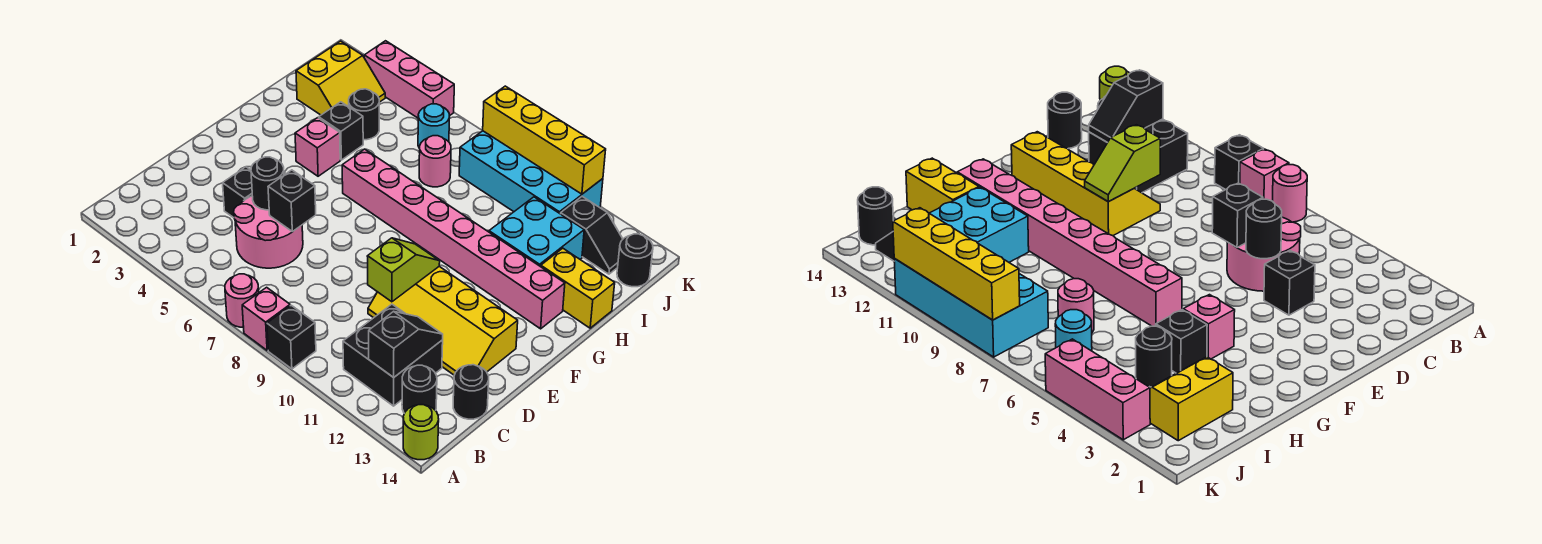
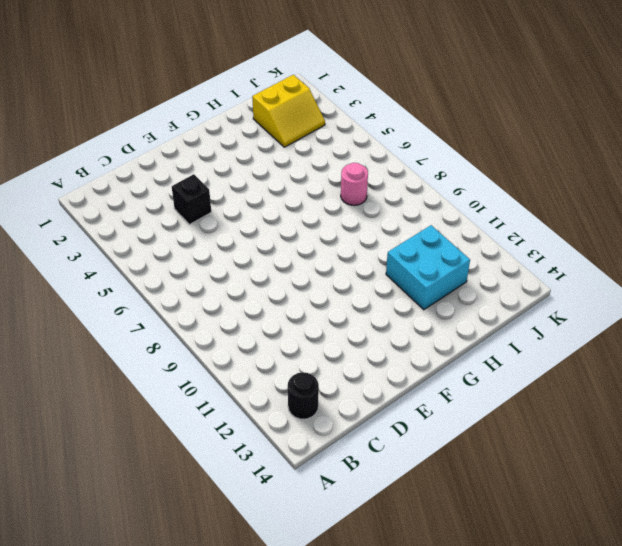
none -> pink 1x1 round brick [225,274,259,327]
none -> pink 1x1 brick [242,287,290,350]
none -> black 1x1 brick [267,305,316,369]

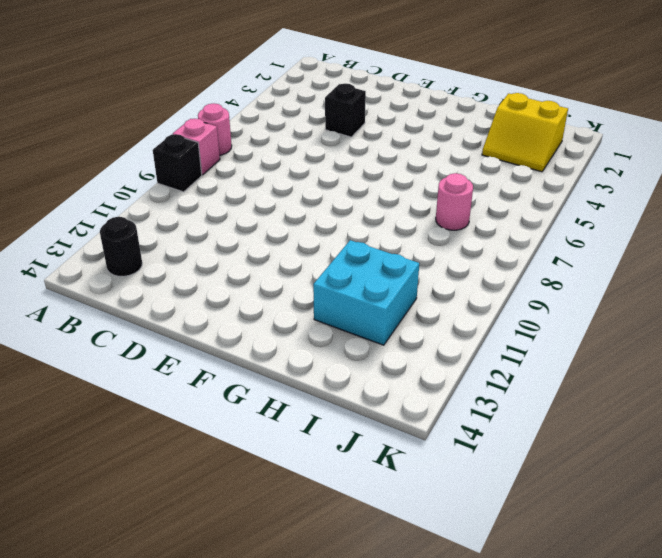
none -> lime 1x1 round brick [403,405,439,460]
none -> black 2x2 brick [343,304,443,406]
none -> pink 2x2 round brick [234,196,303,268]

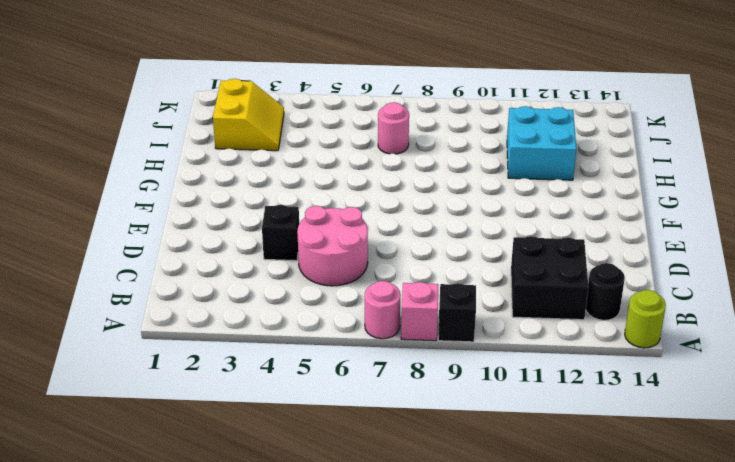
none -> black 1x1 round brick [453,365,489,419]
none -> yellow 2x4 slope [368,266,518,375]
none -> pink 1x1 brick [295,118,340,176]

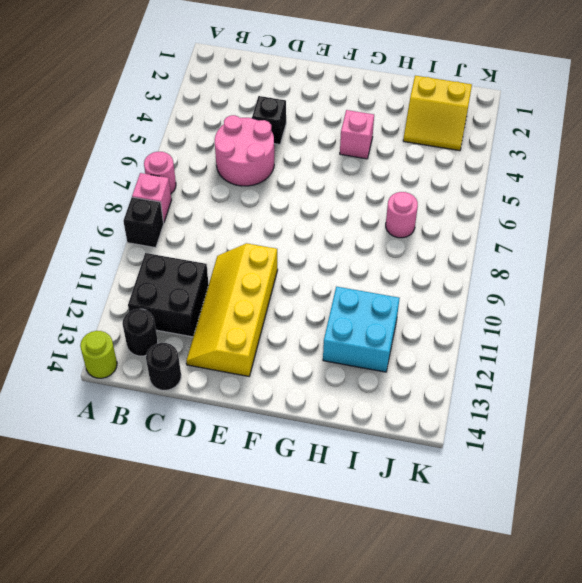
none -> pink 1x8 brick [342,149,565,329]
none -> black 1x1 brick [319,102,363,160]
none -> yellow 1x2 brick [541,248,615,328]

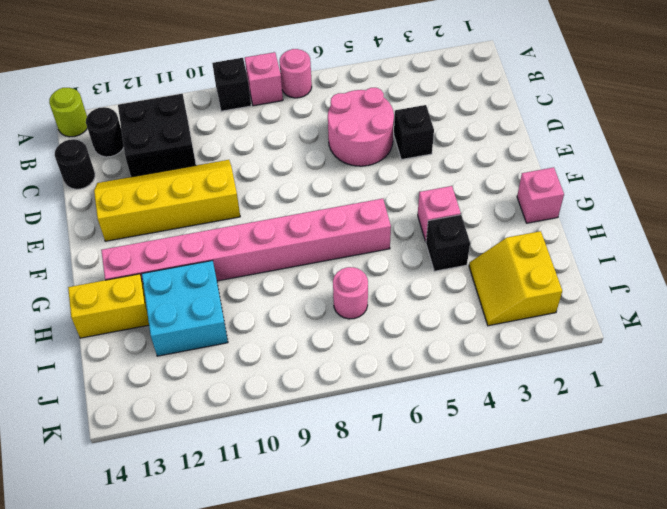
pink 1x1 brick [517,167,564,223] -> none
none -> black 1x1 round brick [349,89,379,140]
none -> cyan 1x1 round brick [418,104,450,148]
none -> cyan 2x4 brick [459,131,603,214]

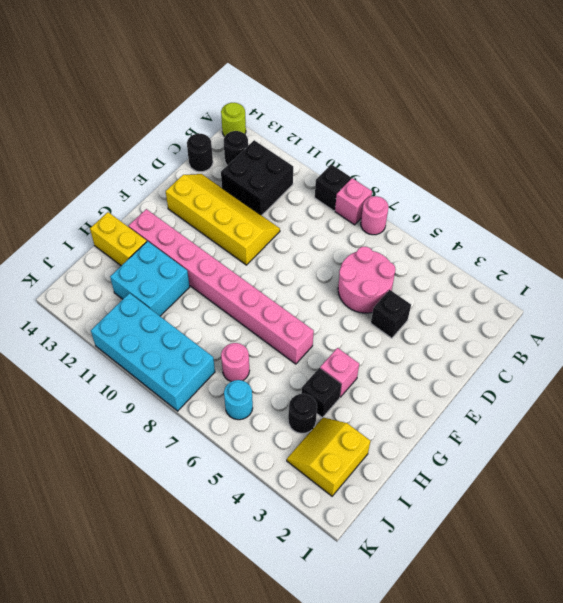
none -> black 1x2 slope [561,197,623,274]
none -> black 1x1 round brick [617,234,653,287]
none -> pink 1x3 brick [364,41,454,118]

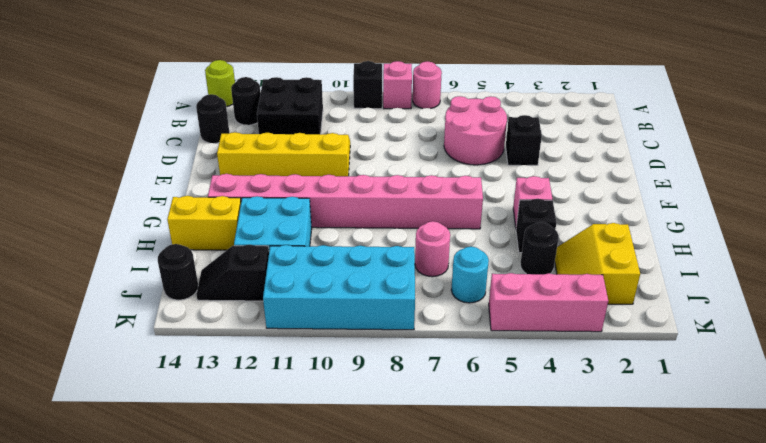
none -> black 1x2 slope [369,311,443,377]
none -> black 1x1 round brick [251,157,284,210]
none -> black 1x1 brick [268,170,316,232]

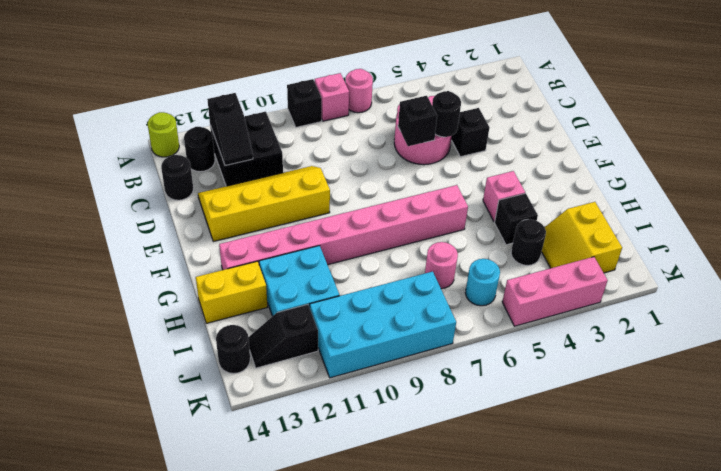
none -> lime 1x2 slope [367,238,440,302]
none -> yellow 1x4 brick [483,86,606,194]

